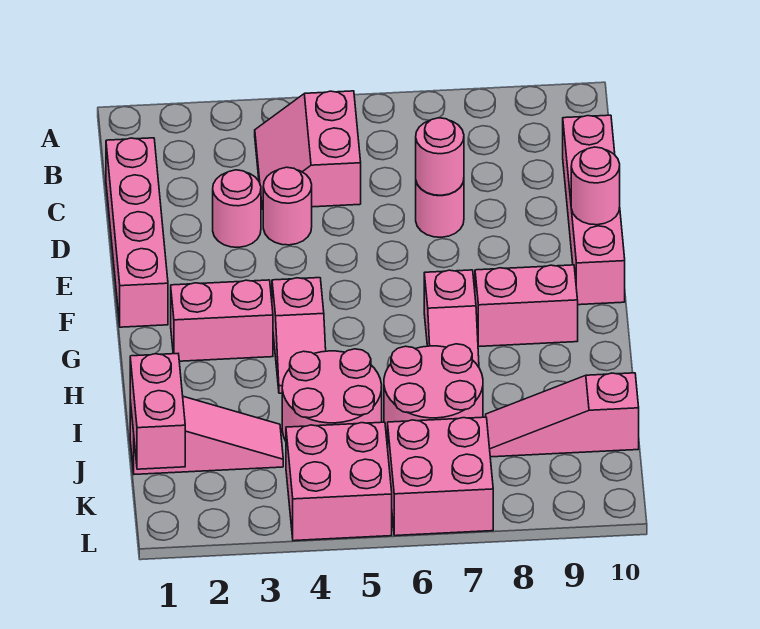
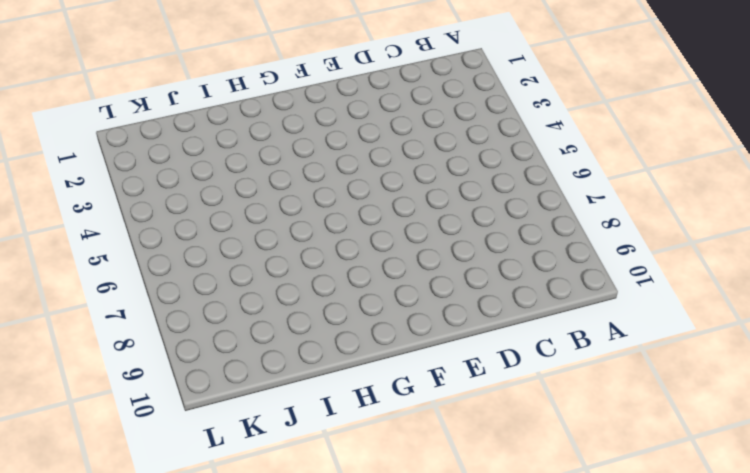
none -> pink 2x2 slope [255,91,361,209]
none -> pink 1x4 brick [106,138,168,327]
none -> pink 1x4 brick [563,115,625,305]

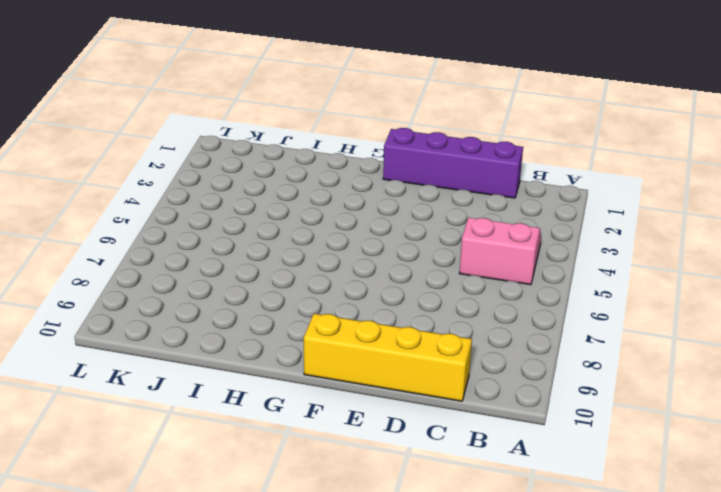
purple 1x4 brick [383,128,523,198] -> pink 1x4 brick [106,138,168,327]
yellow 1x4 brick [304,314,472,401] -> pink 1x4 brick [563,115,625,305]
none -> pink 1x1 round brick [213,170,261,247]
none -> pink 1x1 round brick [263,167,312,245]
none -> pink 1x1 round brick [416,181,464,237]

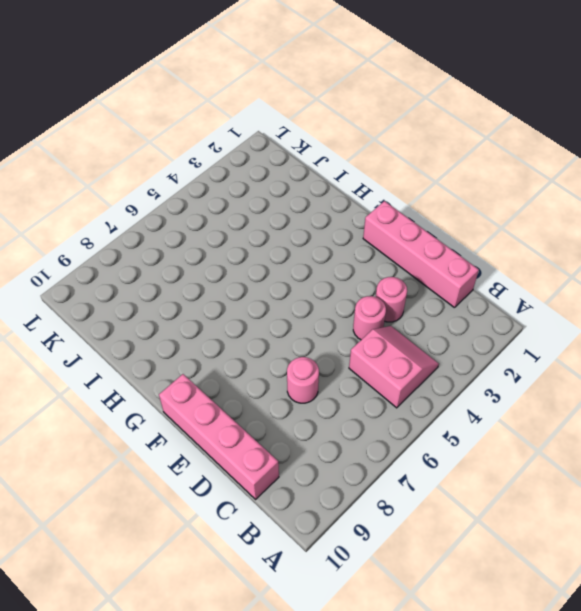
none -> pink 1x2 brick [171,280,273,361]
none -> pink 1x2 slope [272,278,326,393]
none -> pink 1x2 slope [424,270,479,367]

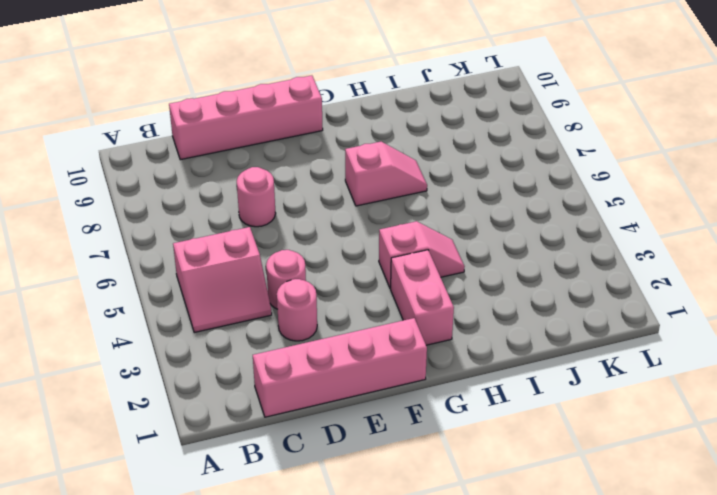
none -> pink 1x2 brick [475,265,578,346]
none -> pink 2x2 round brick [282,349,382,441]
none -> pink 2x2 round brick [384,344,483,437]

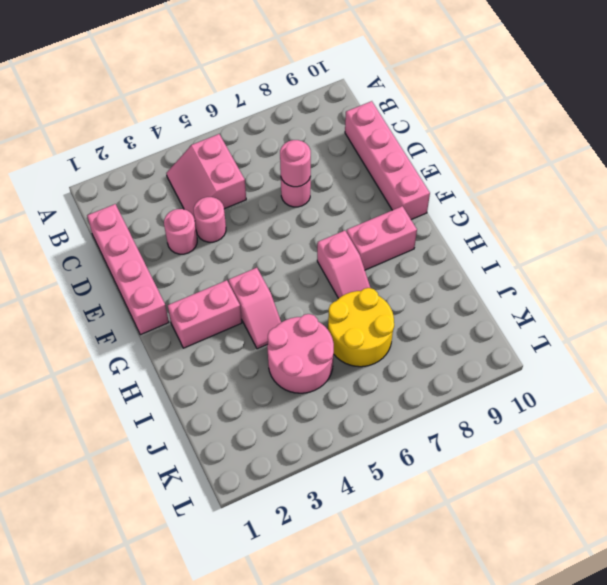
yellow 2x2 round brick [328,288,394,367] -> pink 2x2 round brick [384,344,483,437]
none -> pink 1x3 slope [130,397,283,474]
none -> pink 1x3 slope [486,373,639,457]
none -> pink 2x2 brick [286,422,392,541]

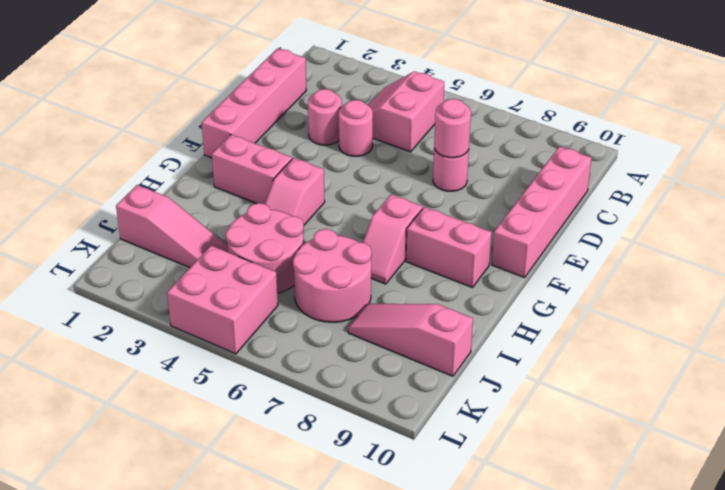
none -> pink 2x2 brick [388,417,493,536]
none -> pink 1x1 round brick [571,147,620,225]
none -> pink 1x2 brick [130,354,185,469]

